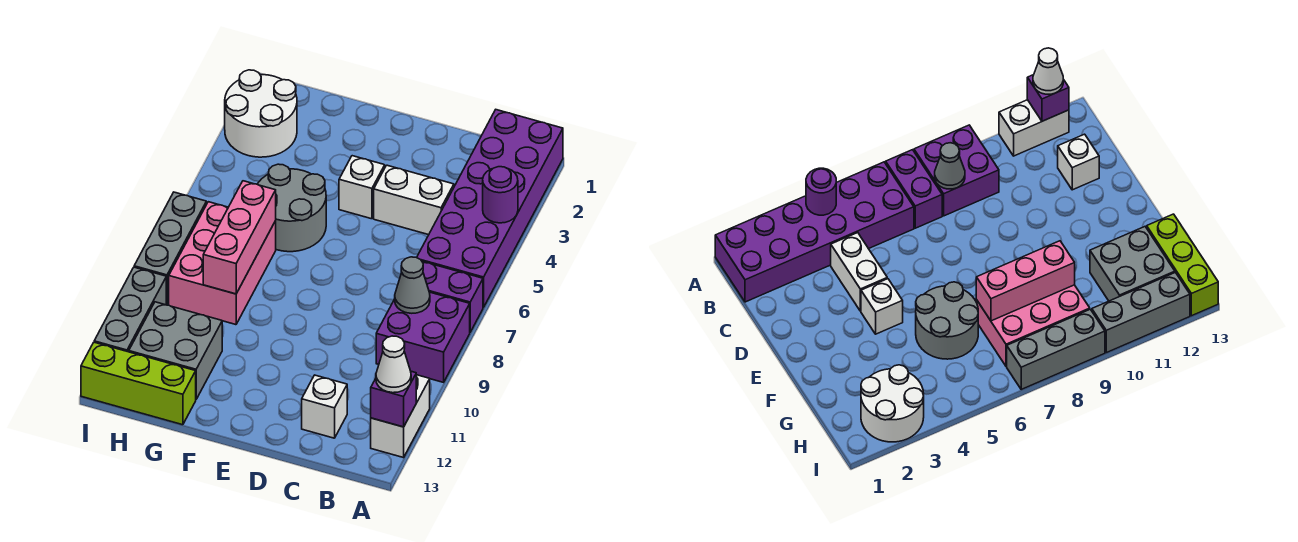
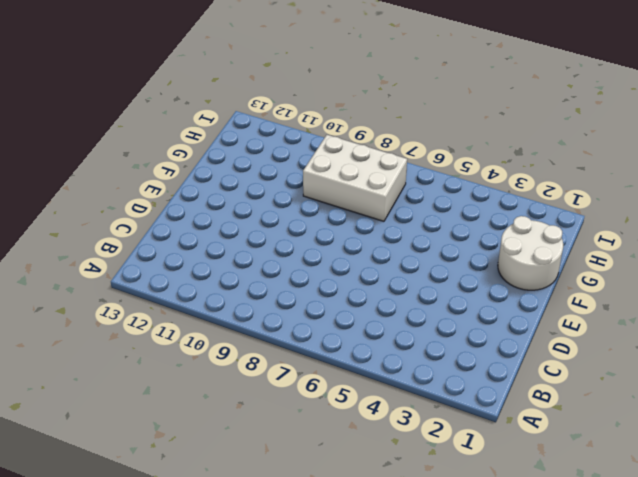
white 2x2 round brick [498,216,563,290] -> white 2x2 round brick moved to [225,70,297,157]
white 2x3 brick [303,135,407,221] -> pink 2x3 brick [169,202,276,325]
none -> purple 2x6 brick [417,110,563,307]
none -> purple 1x2 brick [422,261,483,332]
none -> purple 2x2 brick [376,292,470,382]

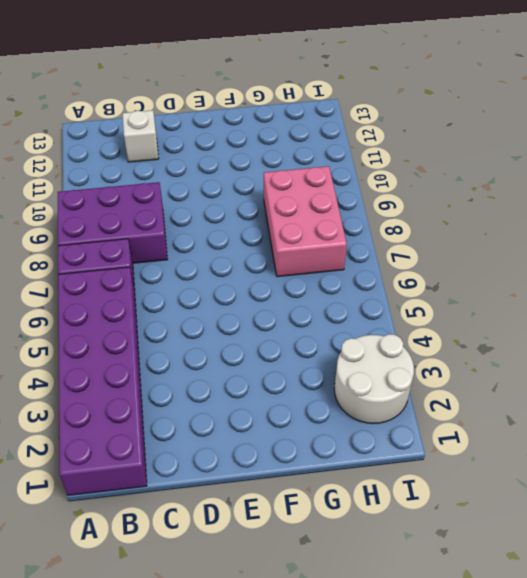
purple 2x3 brick [58,182,168,263] -> purple 2x2 brick [376,292,470,382]
none -> white 1x2 brick [371,375,430,458]
none -> white 1x2 brick [374,165,454,235]
none -> white 1x1 brick [339,156,385,219]

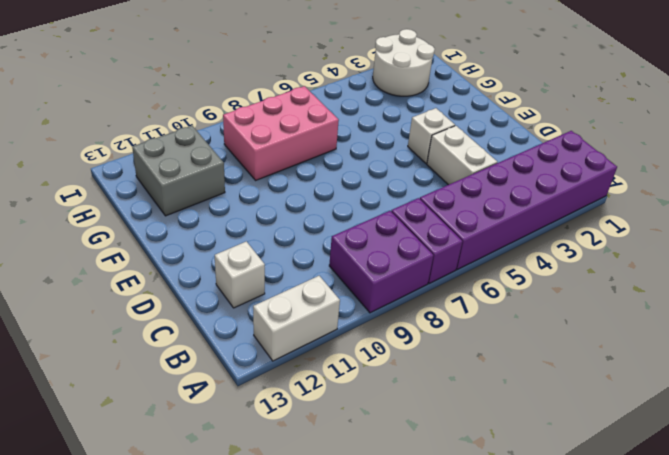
none -> grey 2x2 round brick [257,164,326,252]
none -> lime 1x3 brick [81,342,196,425]
none -> grey 1x3 brick [134,192,206,305]

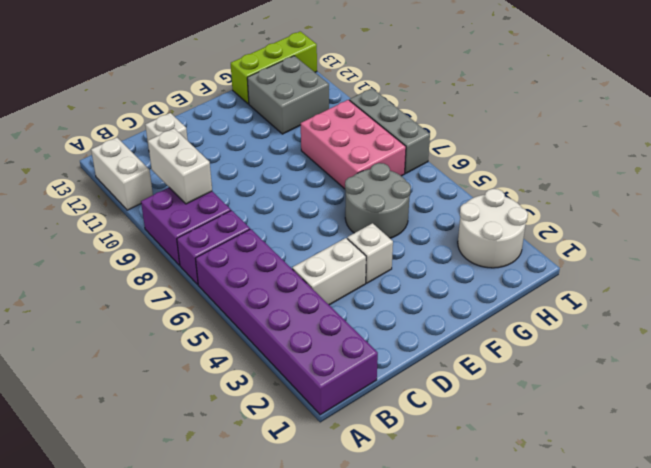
white 1x2 brick [148,128,212,204] -> none
none -> grey 1x3 brick [94,267,166,352]
none -> purple 1x1 round brick [483,167,518,223]
none -> purple 1x1 brick [371,371,416,427]

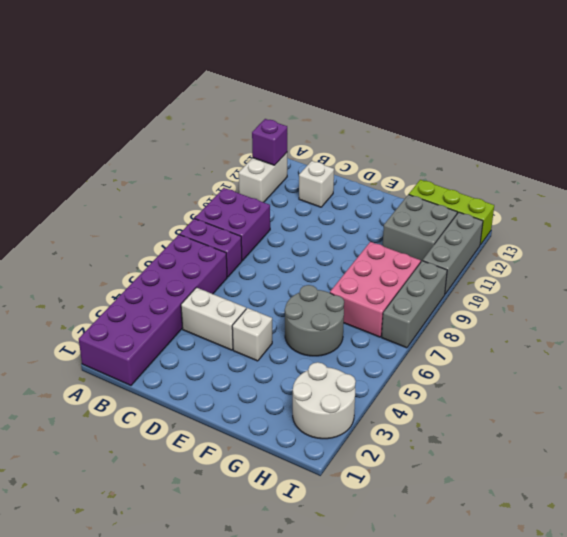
none -> purple 1x1 round brick [483,167,518,223]
none -> grey 1x1 cone [395,257,430,313]
none -> pink 1x3 brick [203,181,276,294]

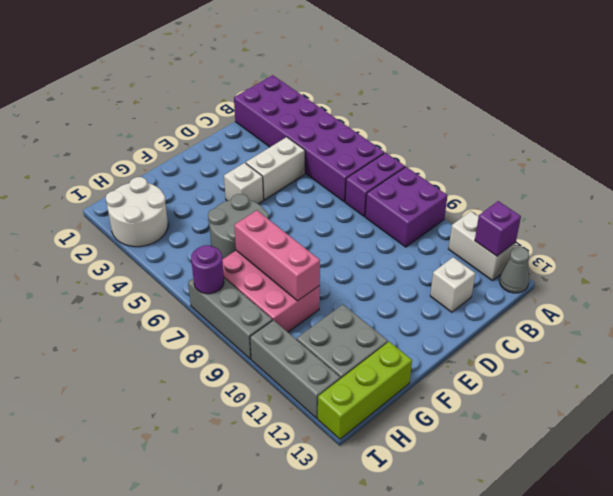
grey 1x1 cone [500,247,529,293] -> grey 1x1 cone moved to [395,257,430,313]
purple 1x1 round brick [191,245,224,294] -> purple 1x1 round brick moved to [483,167,518,223]
none -> white 1x1 cone [376,336,411,393]

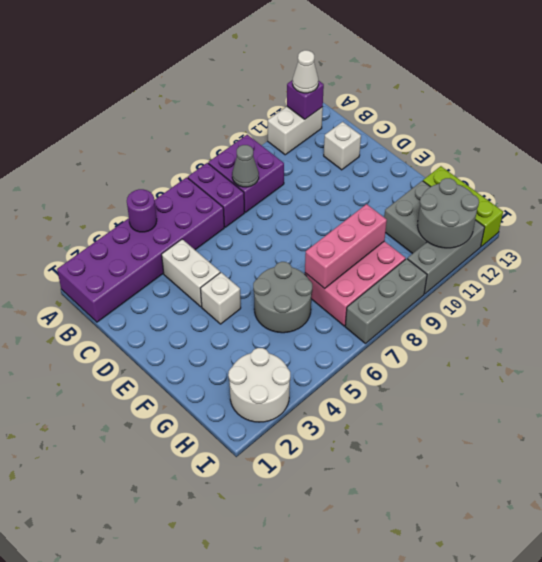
grey 2x2 round brick [418,178,479,248] -> none

